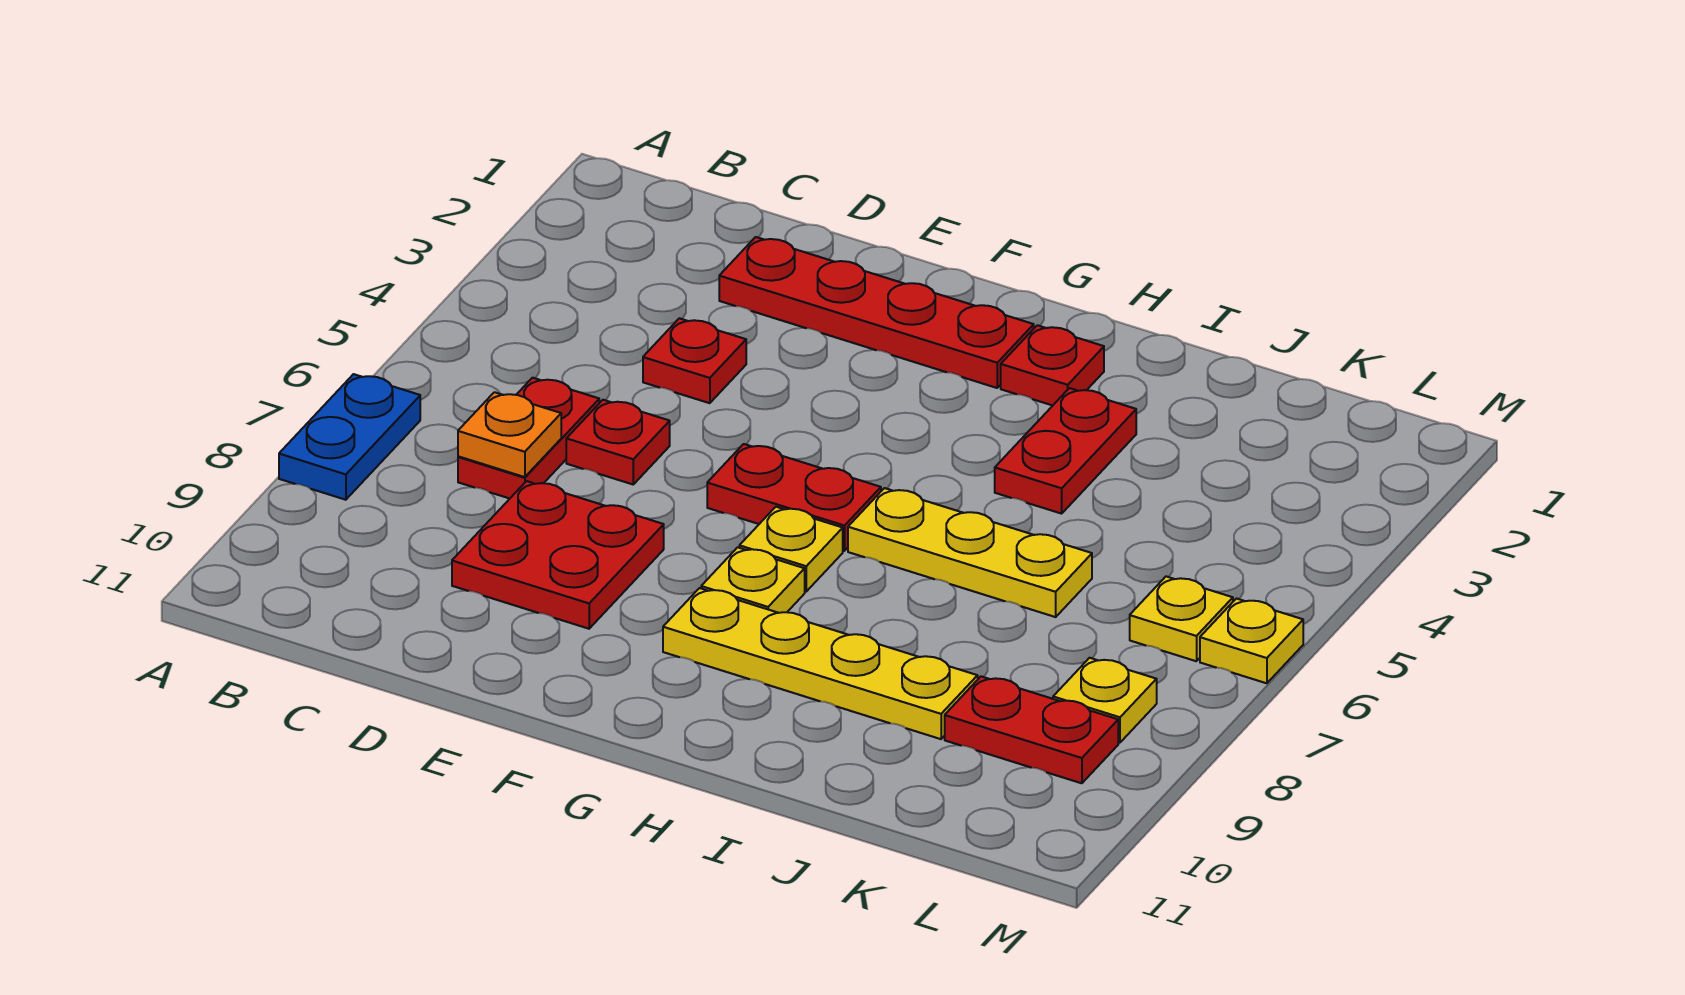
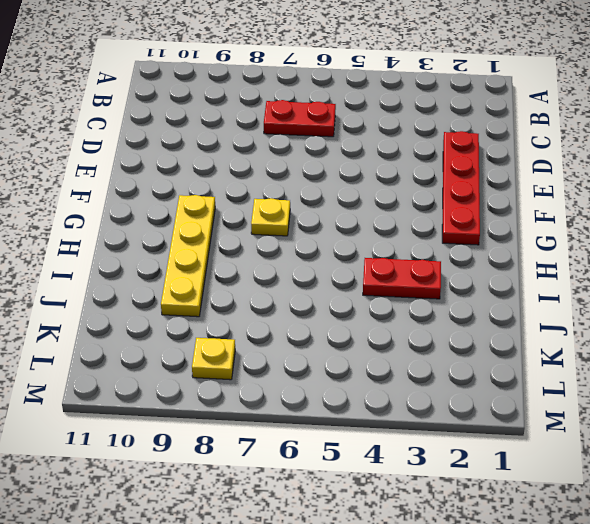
none -> blue 1x2 plate [279,374,420,500]
none -> red 1x1 plate [643,318,746,403]
none -> red 1x1 plate [566,400,670,484]

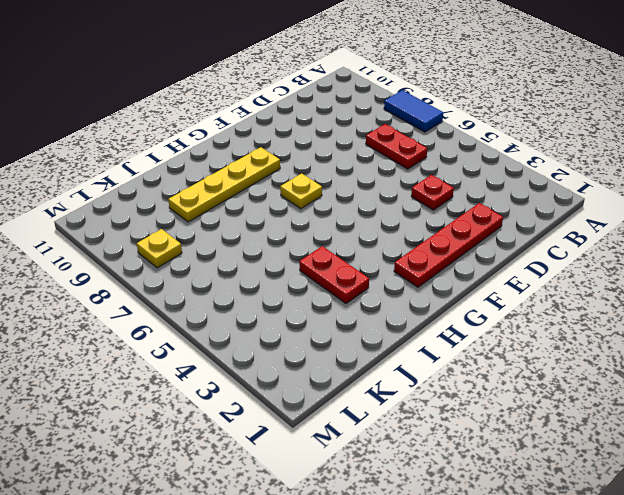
blue 1x2 tile [384,90,443,132] -> blue 1x2 plate [279,374,420,500]
none -> red 1x1 plate [566,400,670,484]
none -> red 2x2 plate [452,481,664,629]
none -> red 1x2 plate [707,444,881,551]

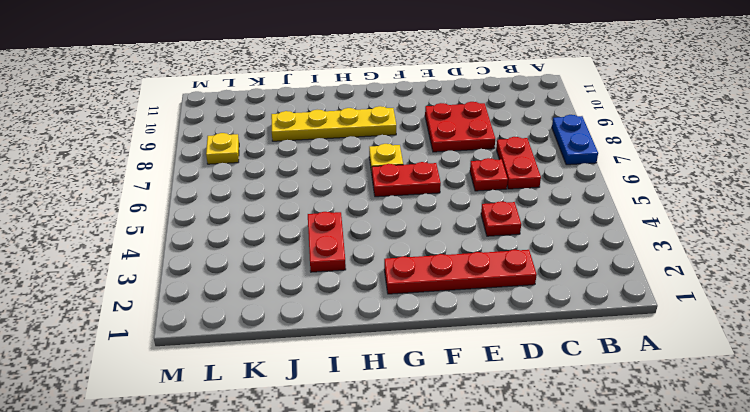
none -> yellow 1x1 plate [701,547,805,613]
none -> red 1x1 plate [1001,325,1104,406]
none -> yellow 1x3 plate [848,488,1092,617]

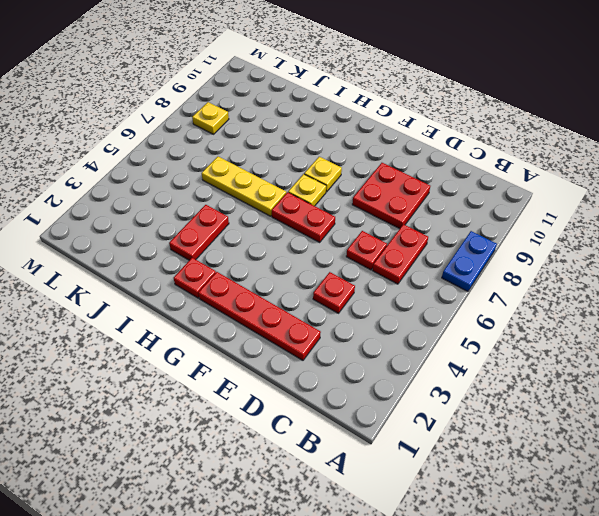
none -> yellow 1x4 plate [663,588,978,739]
none -> red 1x2 plate [945,676,1118,783]
none -> yellow 1x1 plate [1130,576,1233,661]

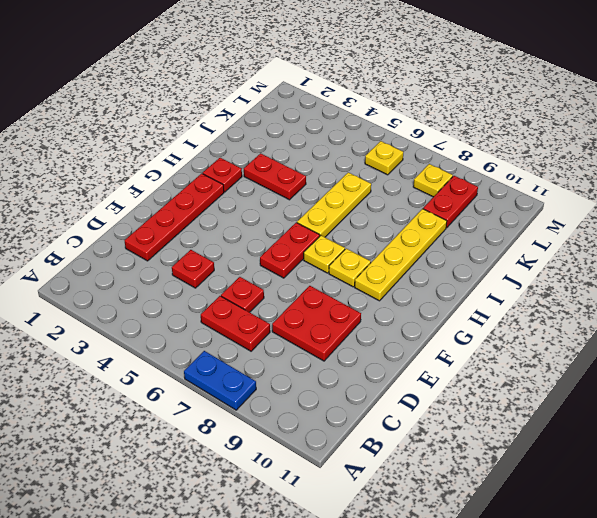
none -> yellow 1x1 plate [1200,599,1303,683]
none -> orange 1x1 plate [458,392,561,477]

